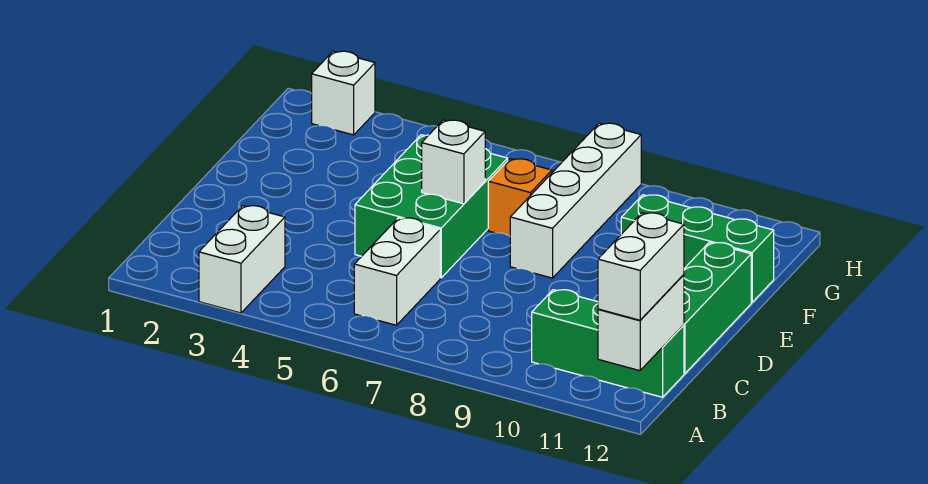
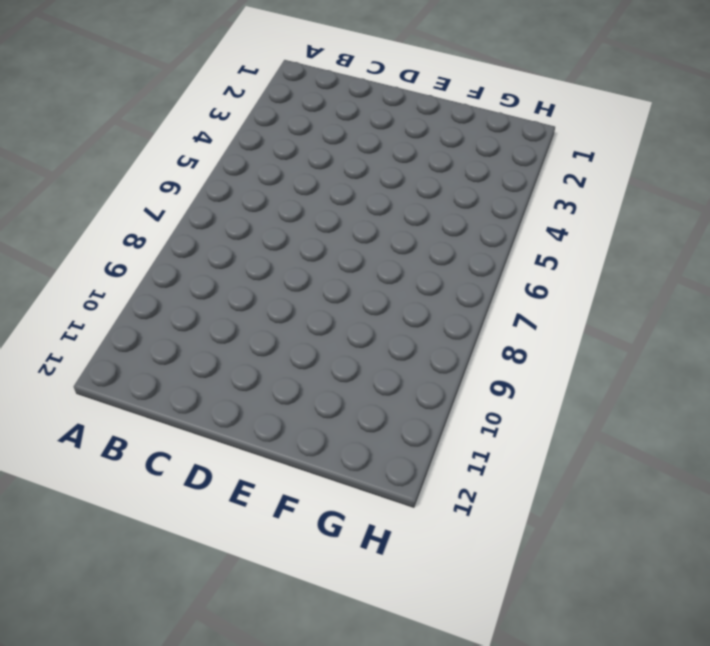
none -> white 1x2 brick [199,206,285,313]
none -> white 1x2 brick [354,218,440,325]
none -> green 1x3 brick [532,290,684,397]

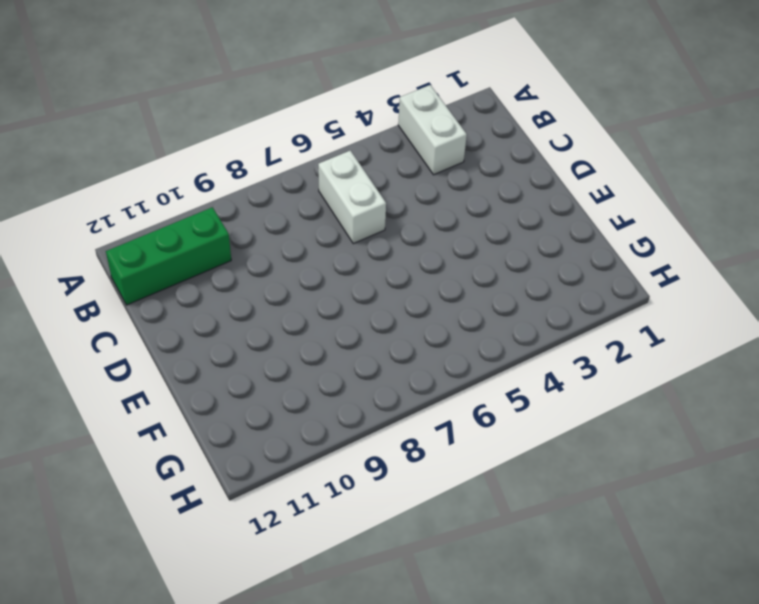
none -> green 1x3 brick [684,243,751,374]
none -> green 2x3 brick [355,135,508,278]
none -> white 1x4 brick [510,123,641,278]

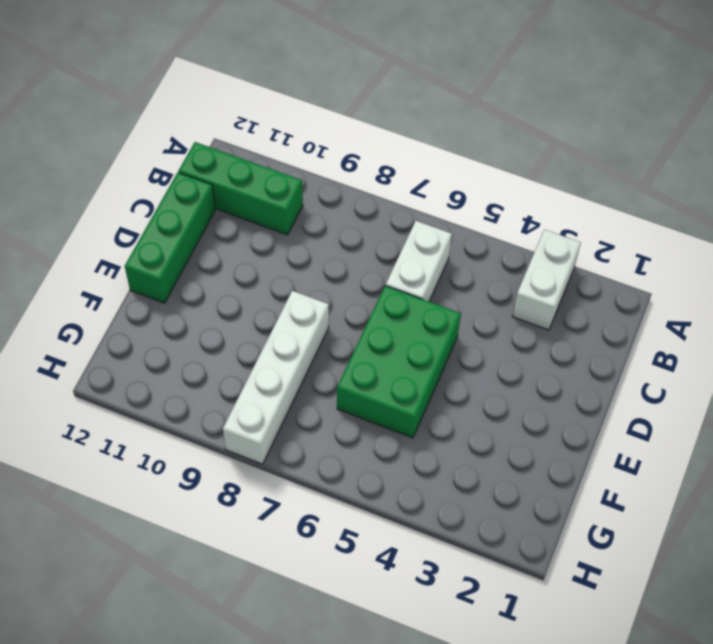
none -> orange 1x1 brick [488,159,552,236]
none -> green 1x3 brick [621,195,774,302]
none -> white 1x1 brick [312,51,375,135]

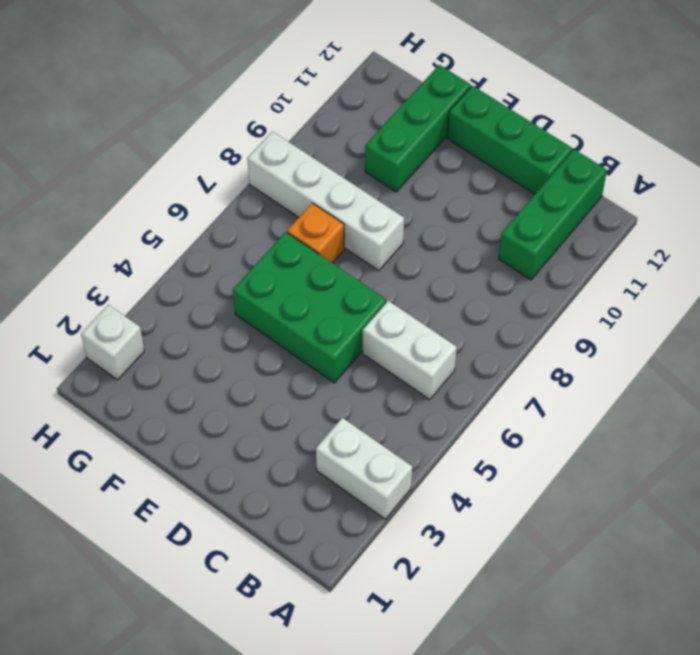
none -> white 1x2 brick [598,275,684,371]
none -> white 1x1 brick [422,120,485,204]
none -> white 1x2 brick [598,213,684,320]

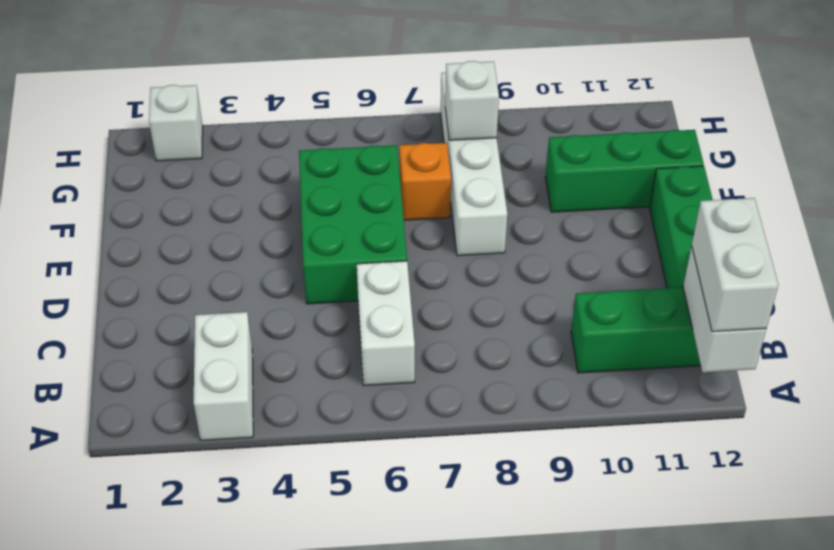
white 1x1 brick [445,61,499,140] -> white 1x1 brick moved to [422,120,485,204]

